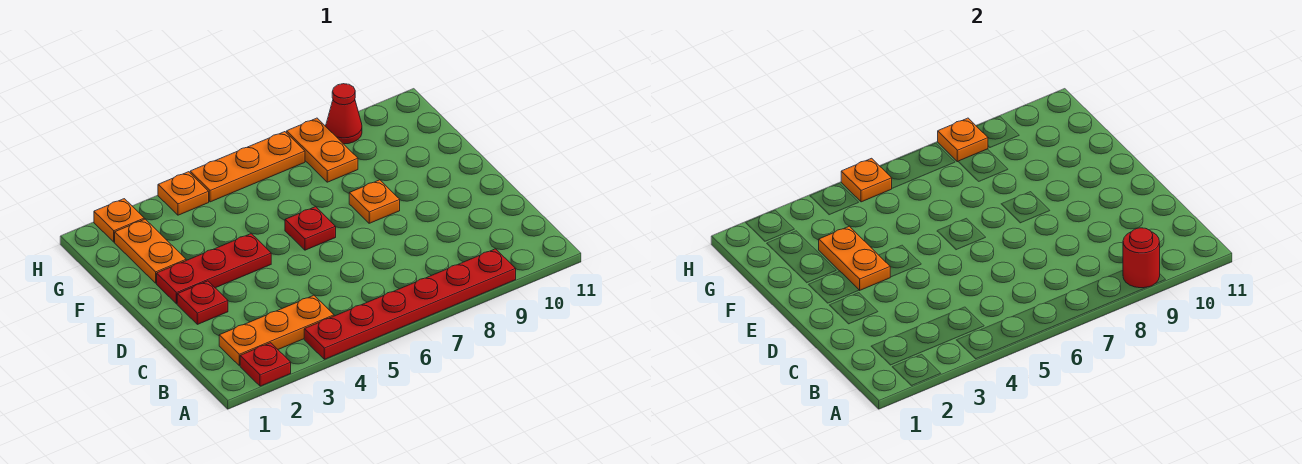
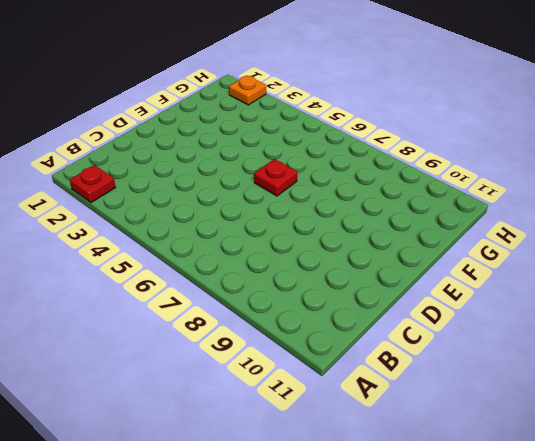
none -> red 1x6 plate [304,249,516,359]
none -> orange 1x3 plate [219,295,334,366]
none -> red 1x1 plate [177,281,228,324]

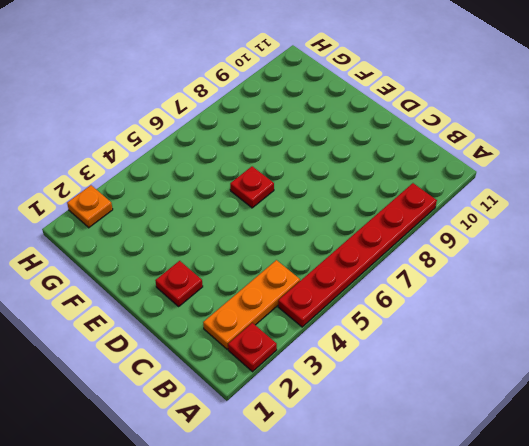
none -> red 1x3 plate [157,234,271,304]
none -> orange 1x1 plate [349,180,400,223]
none -> orange 1x2 plate [115,219,186,283]

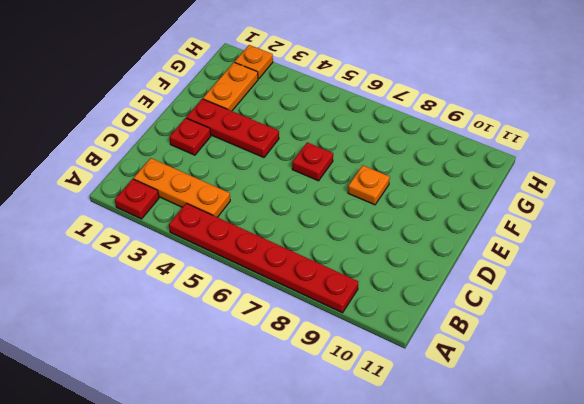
none -> orange 1x2 plate [287,118,358,182]
none -> orange 1x1 plate [158,172,209,215]
none -> orange 1x3 plate [190,132,305,202]

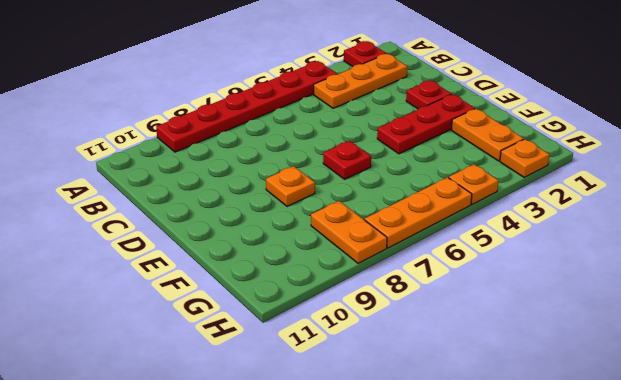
none -> red 1x1 cone [326,84,362,144]
none -> red 1x1 round brick [1123,228,1160,288]
none -> orange 1x2 plate [819,226,890,290]

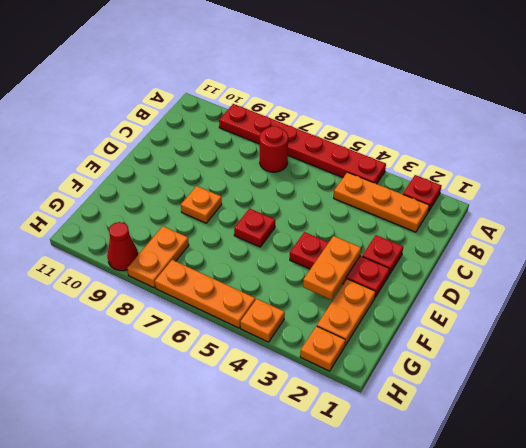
red 1x1 round brick [260,126,288,172] -> red 1x1 round brick moved to [1123,228,1160,288]
none -> orange 1x1 plate [841,158,892,202]
none -> orange 1x1 plate [938,118,988,162]

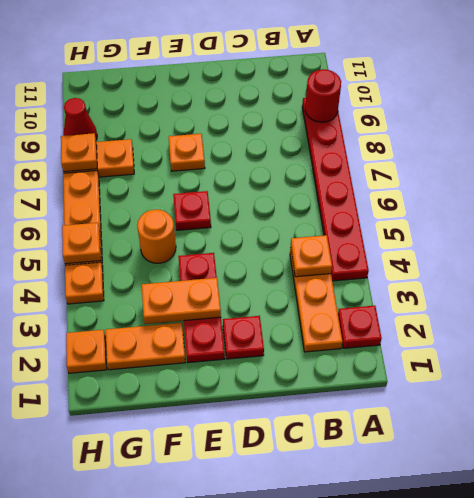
orange 1x1 plate [291,235,332,277] -> none
orange 1x1 round brick [137,210,176,263] -> none

